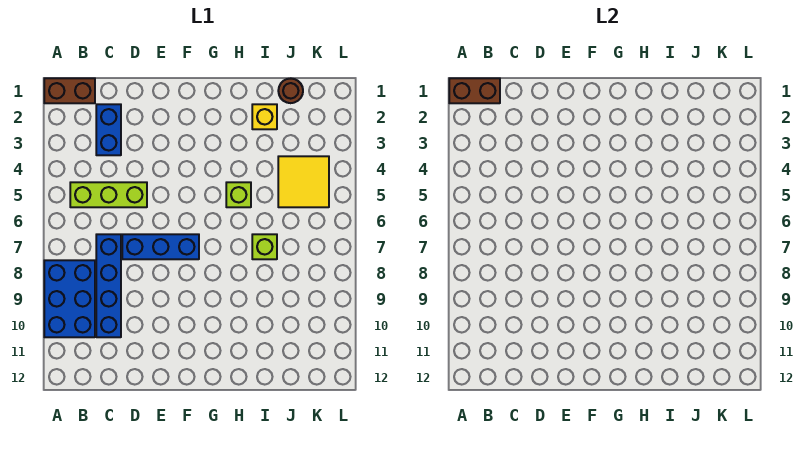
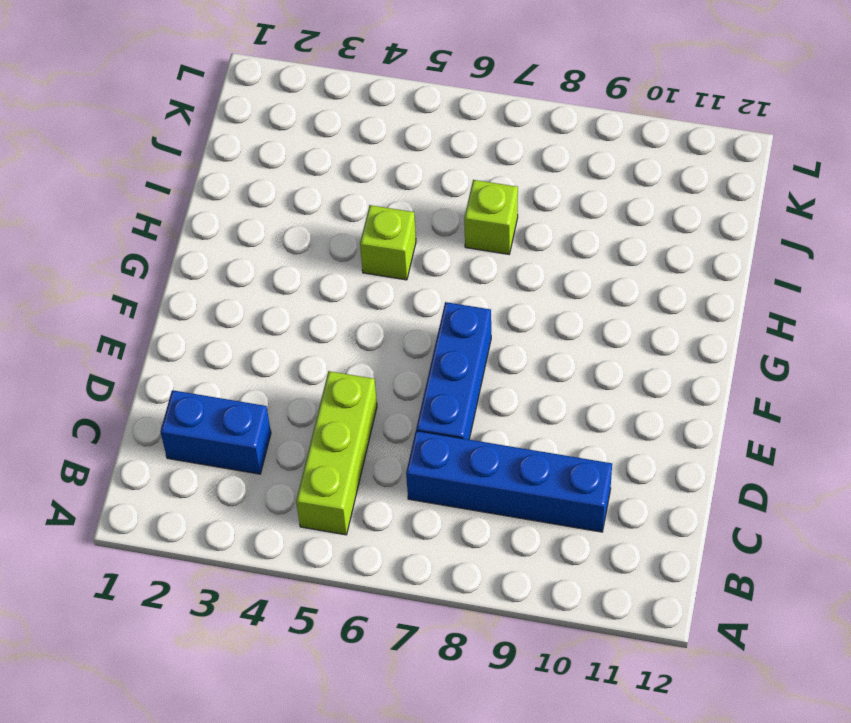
none -> brown 1x2 brick [44,78,95,103]
none -> blue 2x3 brick [44,260,95,337]
none -> yellow 1x1 brick [252,104,277,129]

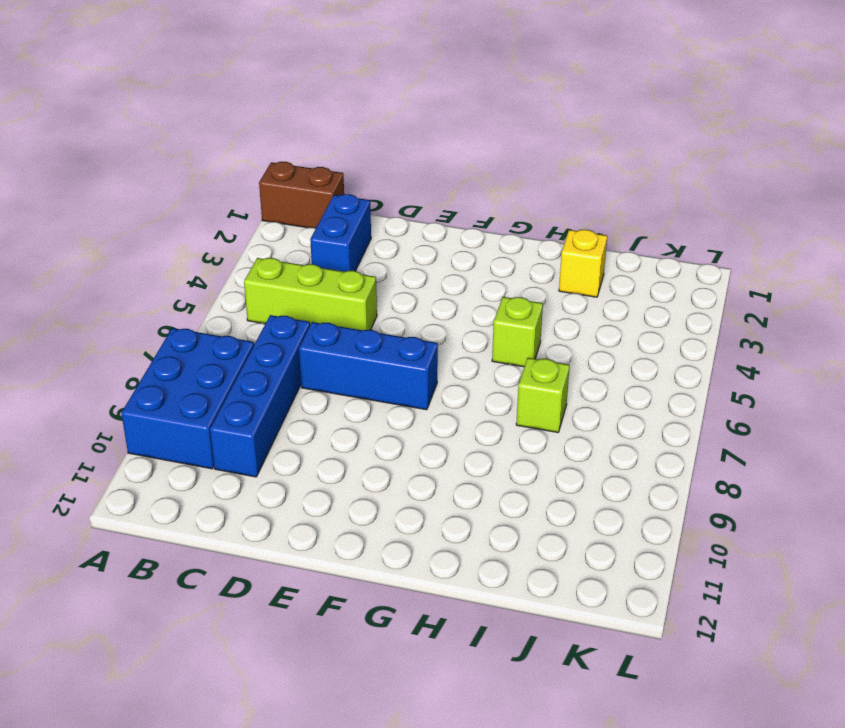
none -> brown 1x1 round brick [278,79,303,103]
none -> yellow 2x2 tile [278,156,329,207]
none -> brown 1x2 brick [449,78,500,103]

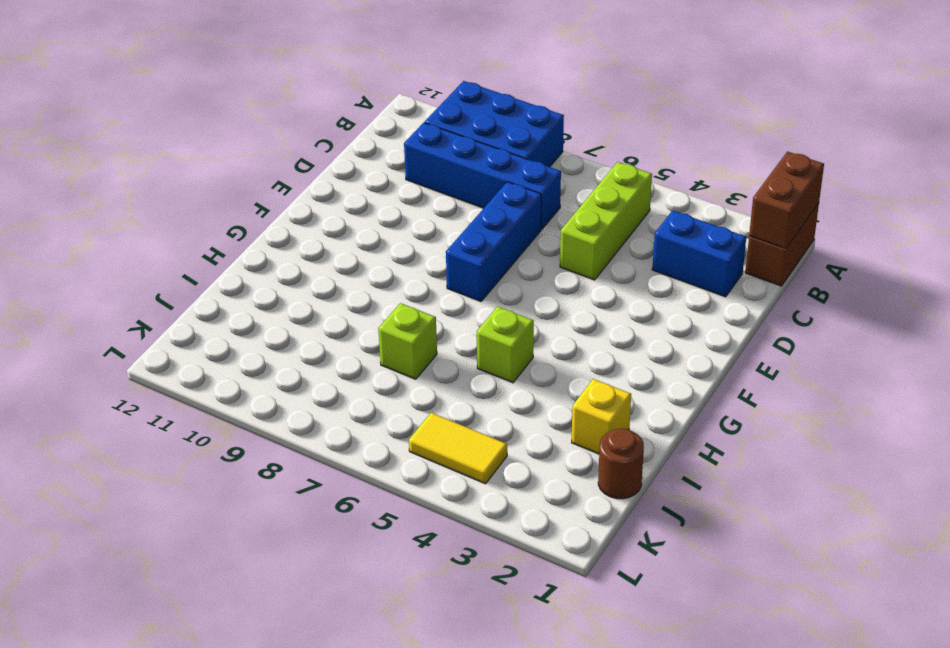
yellow 1x2 tile [409,413,507,484] -> yellow 2x2 tile [278,156,329,207]

